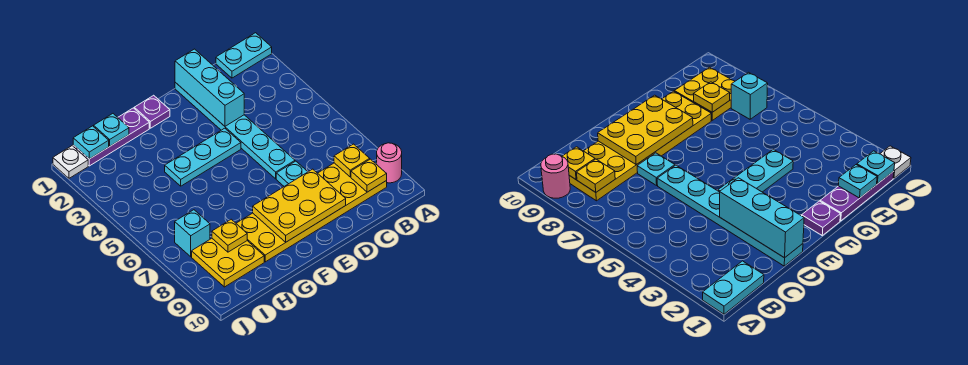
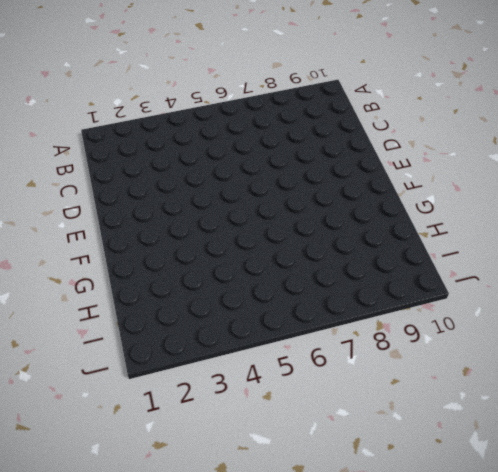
none -> cyan 1x2 plate [216,33,272,78]
none -> pink 1x1 round brick [377,143,402,183]
none -> yellow 2x6 plate [236,163,387,262]

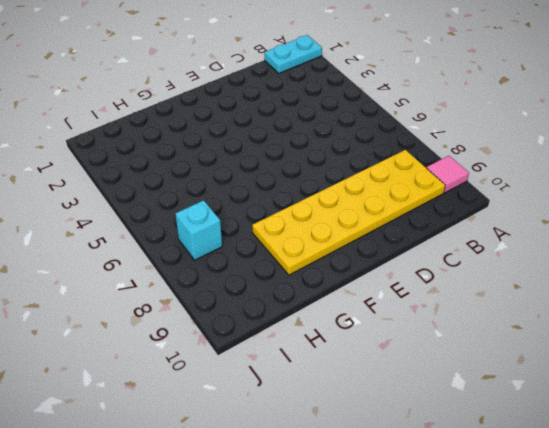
pink 1x1 tile [427,156,469,193] -> pink 1x1 round brick [377,143,402,183]
none -> cyan 1x6 plate [175,82,295,179]
none -> cyan 1x1 plate [276,161,308,186]
none -> cyan 1x3 plate [165,128,241,186]

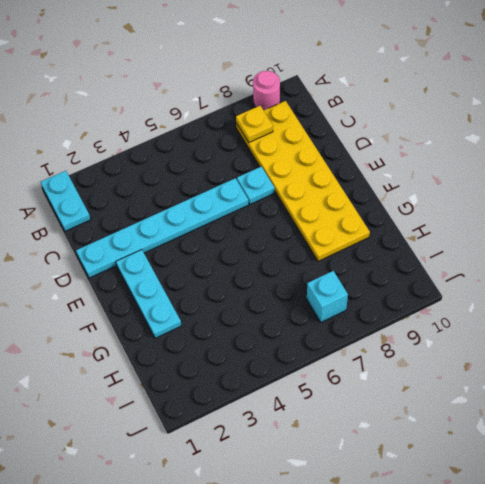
cyan 1x3 plate [116,250,181,338] -> cyan 1x3 plate moved to [165,128,241,186]
none -> purple 1x1 plate [134,95,170,128]
none -> purple 1x3 plate [73,108,149,166]
none -> yellow 2x2 plate [192,238,264,287]

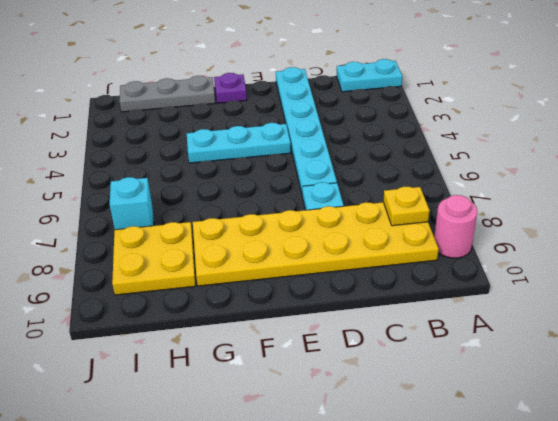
grey 1x3 plate [120,76,215,112] -> purple 1x3 plate [73,108,149,166]
none -> white 1x1 plate [53,146,88,178]
none -> yellow 1x1 plate [351,159,387,192]
none -> cyan 1x3 brick [175,49,244,126]

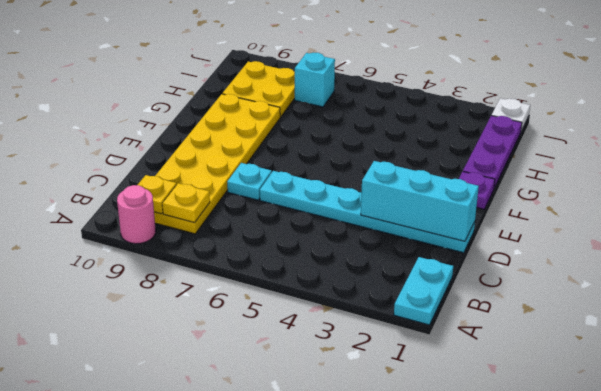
none -> cyan 1x3 plate [165,128,241,186]
none -> yellow 2x3 plate [253,169,346,242]
none -> cyan 1x1 plate [94,114,129,146]

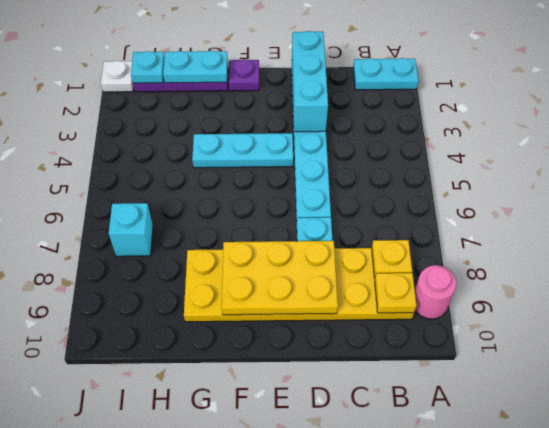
cyan 1x2 plate [163,51,228,83] -> cyan 1x1 plate [94,114,129,146]
none -> yellow 2x2 plate [192,238,264,287]
none -> yellow 1x1 plate [212,219,247,252]

